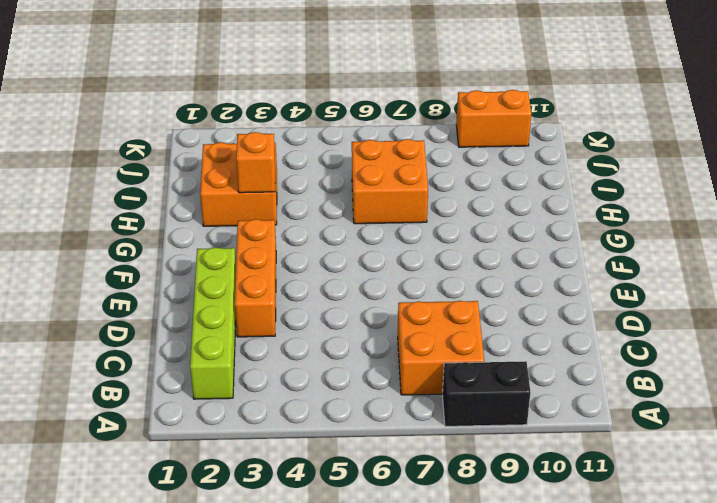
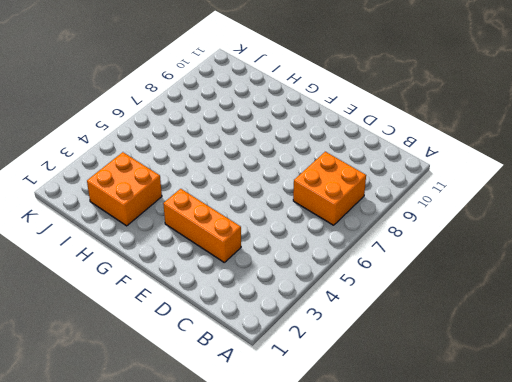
none -> black 1x2 brick [443,361,530,426]
none -> lime 1x4 brick [190,247,236,399]

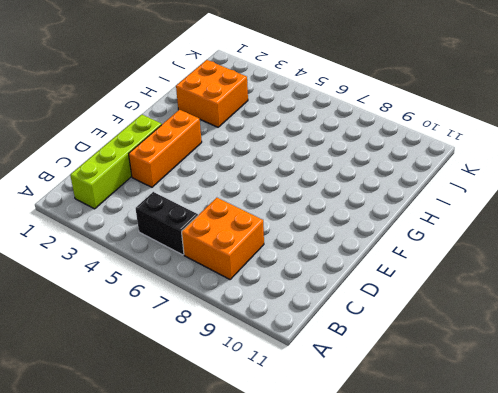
black 1x2 brick [136,192,198,255] -> black 1x2 brick moved to [443,361,530,426]
none -> orange 2x2 brick [352,139,428,224]
none -> orange 1x2 brick [456,90,531,147]

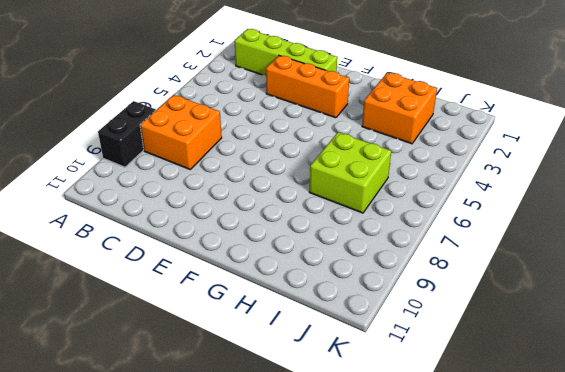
lime 2x2 brick [309,132,391,213] -> orange 2x2 brick [352,139,428,224]
none -> orange 1x2 brick [456,90,531,147]
none -> orange 1x1 brick [236,132,275,193]

